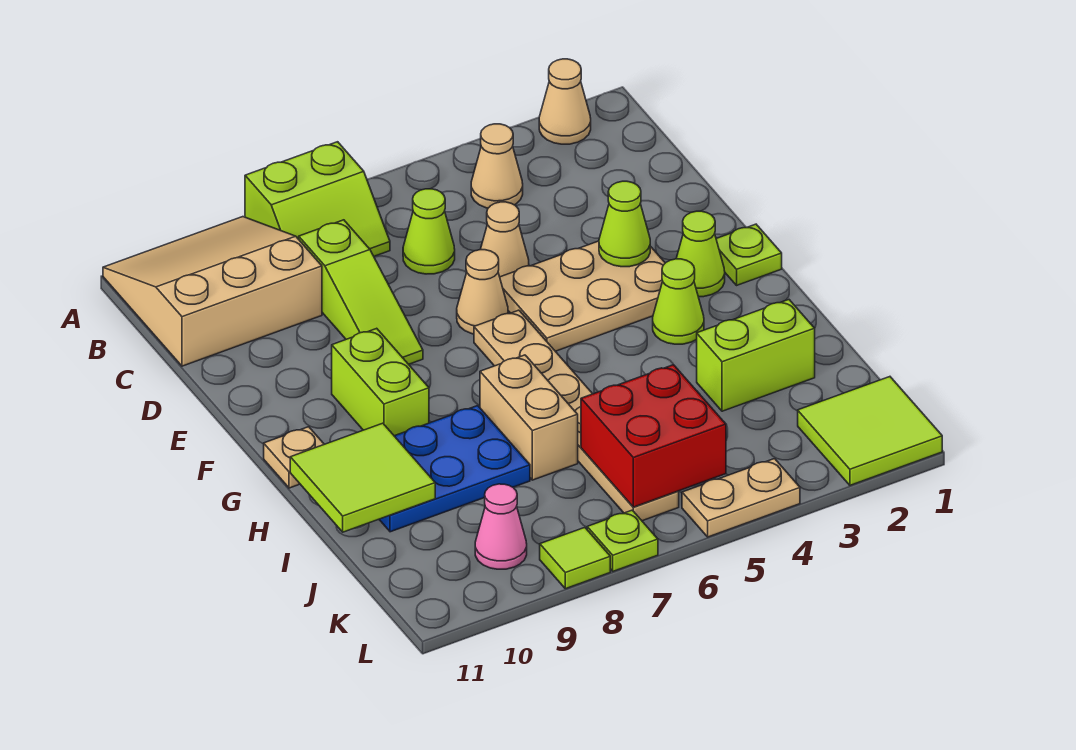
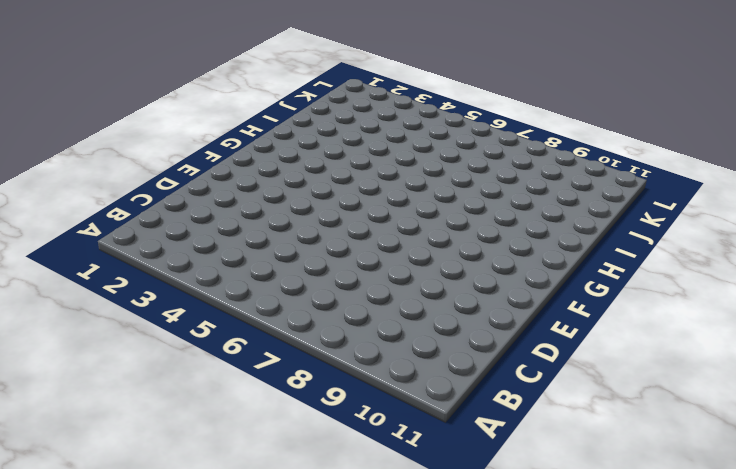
none -> tan 1x1 cone [539,59,591,144]
none -> lime 2x2 slope [245,142,390,256]
none -> tan 3x3 slope [103,217,322,366]

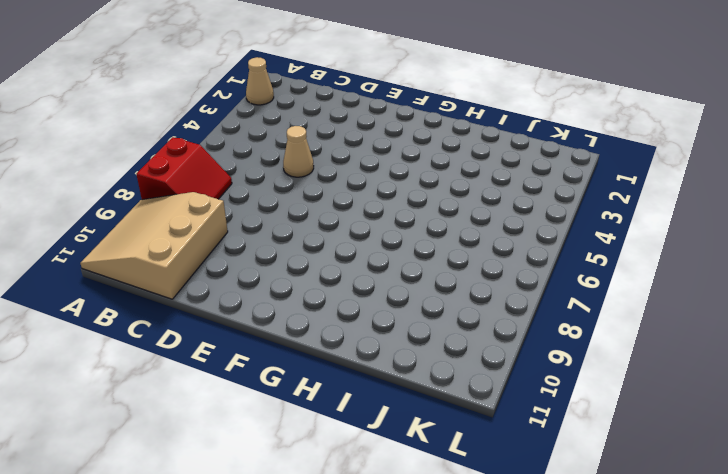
red 2x2 slope [136,137,232,200] -> lime 2x2 slope [245,142,390,256]
none -> tan 1x1 cone [471,124,523,208]
none -> lime 1x1 cone [403,189,455,274]
none -> lime 1x3 slope [299,220,423,364]

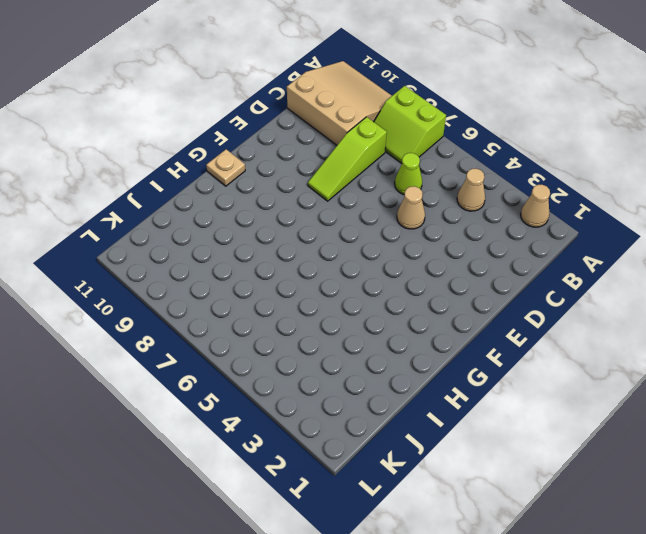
none -> tan 2x3 plate [500,241,665,351]
none -> tan 1x1 cone [457,250,508,334]
none -> lime 1x1 plate [716,224,782,285]

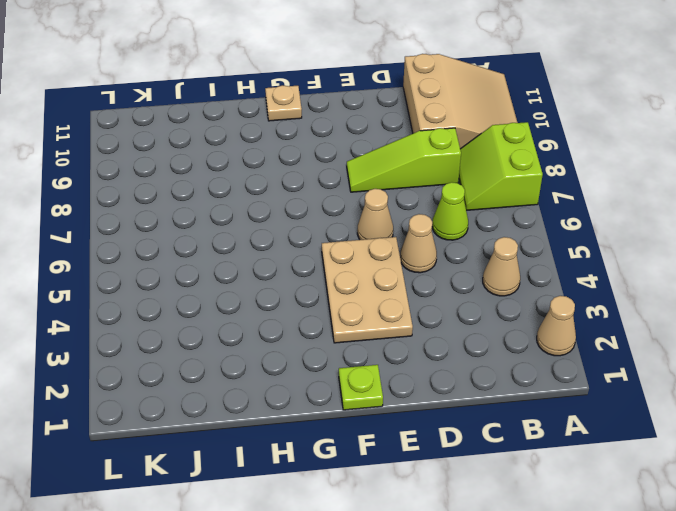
none -> lime 1x1 cone [676,211,725,297]
none -> tan 1x6 plate [474,310,679,521]
none -> lime 1x2 brick [332,328,429,436]

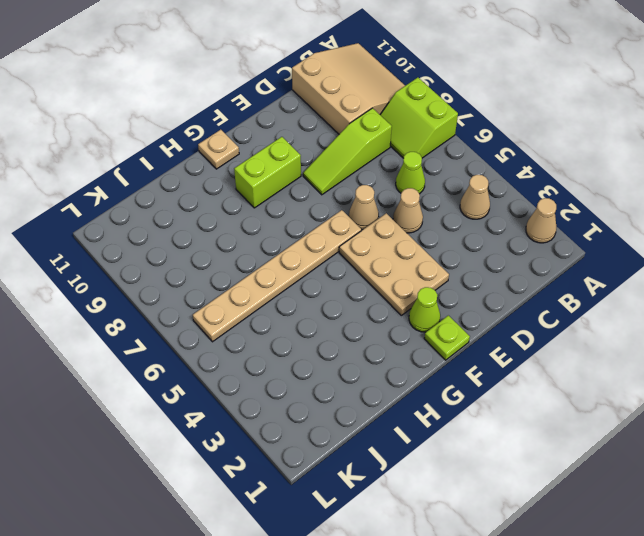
none -> lime 1x1 cone [653,259,704,344]
none -> tan 1x2 brick [480,355,578,480]
none -> blue 2x3 plate [379,406,530,532]

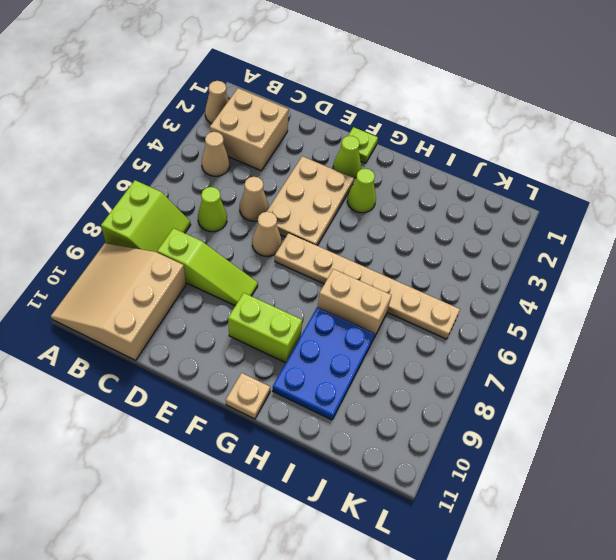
tan 2x2 brick [210,88,289,171] -> none
none -> lime 1x2 brick [697,300,815,411]
none -> lime 2x2 tile [798,377,942,485]
none -> pink 1x1 cone [475,484,527,569]

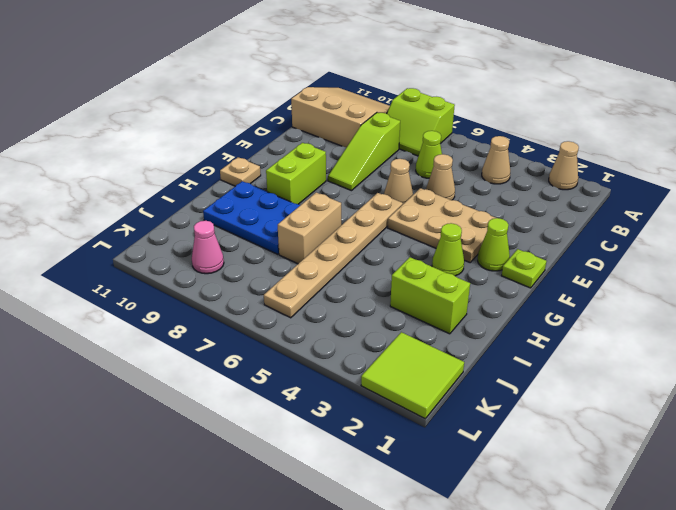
none -> tan 1x2 plate [682,459,800,537]
none -> lime 1x1 plate [587,510,658,571]
none -> lime 1x1 tile [540,527,610,589]

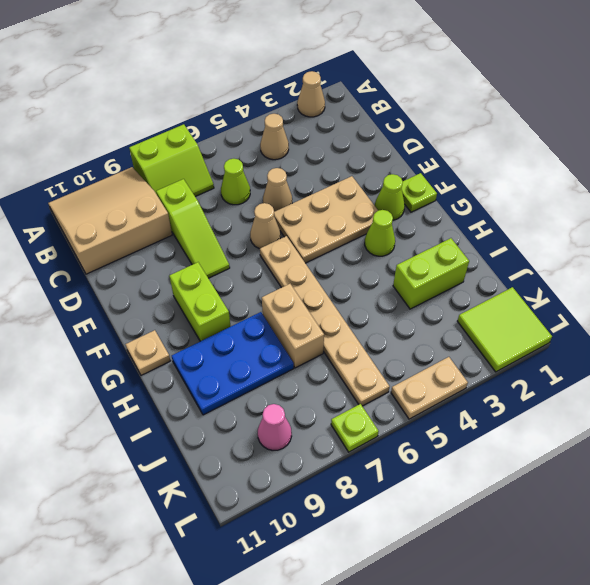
none -> lime 1x1 tile [540,527,610,589]
none -> lime 1x1 cone [599,181,650,267]
none -> lime 2x2 tile [290,423,435,532]

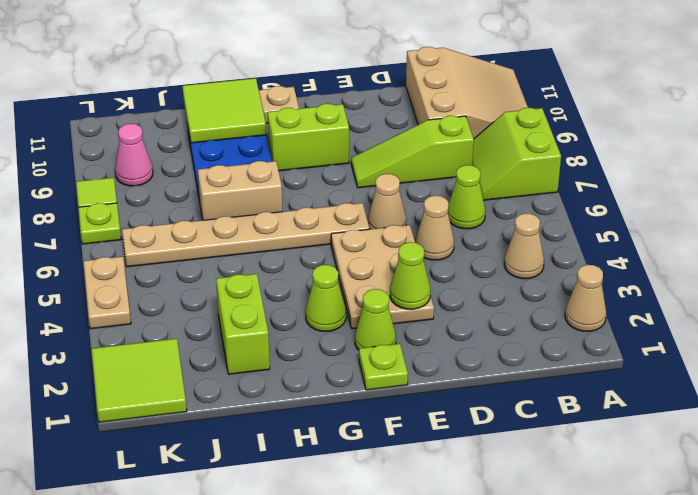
none -> red 2x2 brick [581,365,726,507]

